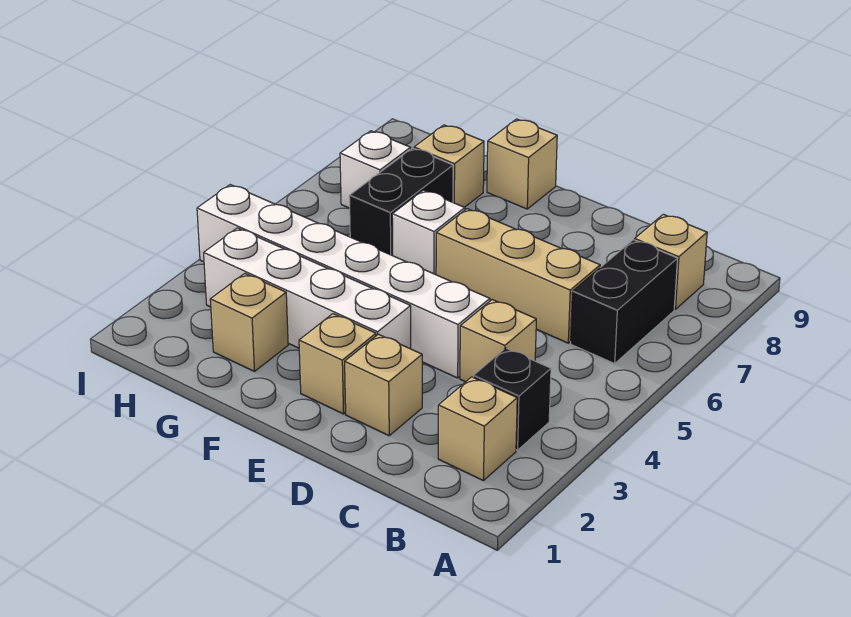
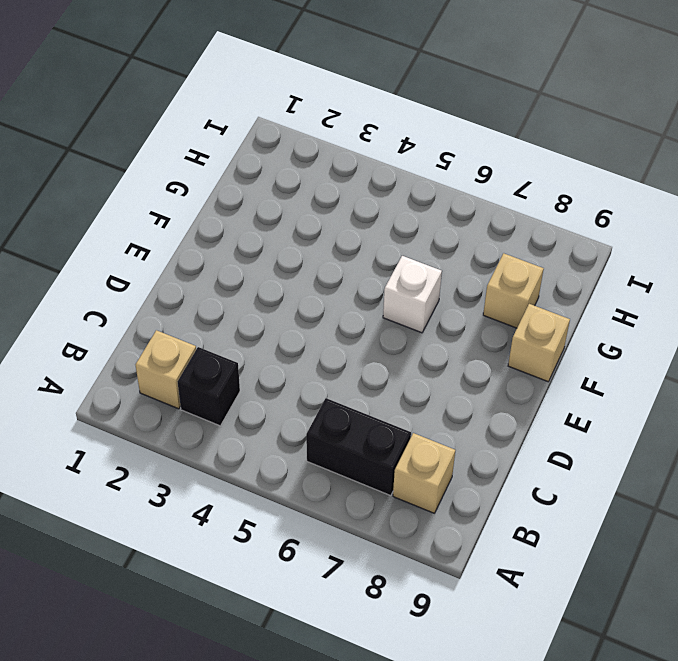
none -> tan 1x1 brick [460,300,536,382]
none -> tan 1x3 brick [436,209,600,343]
none -> tan 1x1 brick [345,334,422,436]

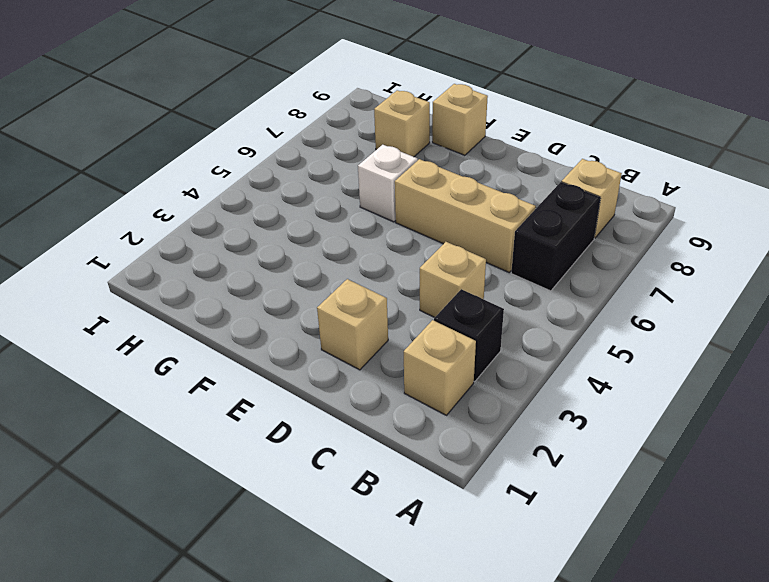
none -> white 1x6 brick [197,185,490,378]
none -> tan 1x1 brick [299,314,376,414]
none -> white 1x4 brick [204,228,411,349]

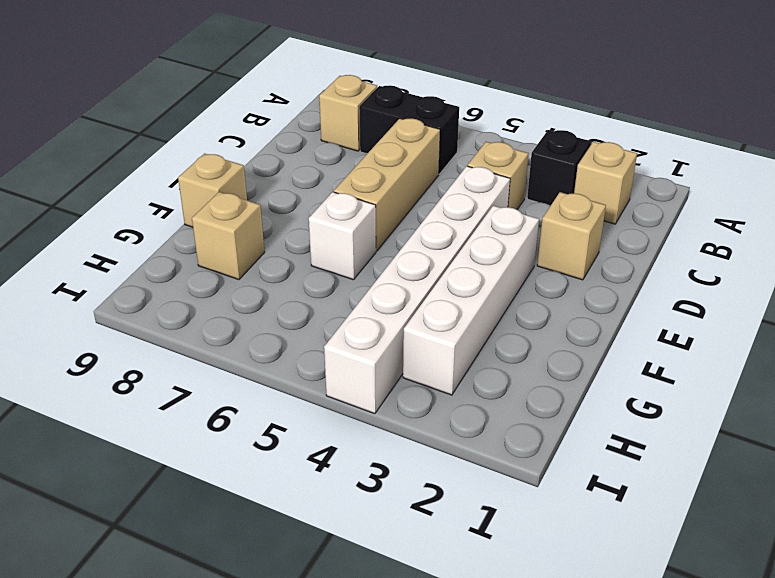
none -> tan 1x1 brick [299,314,376,414]
none -> tan 1x1 brick [210,273,288,372]
none -> black 1x2 brick [349,148,453,256]

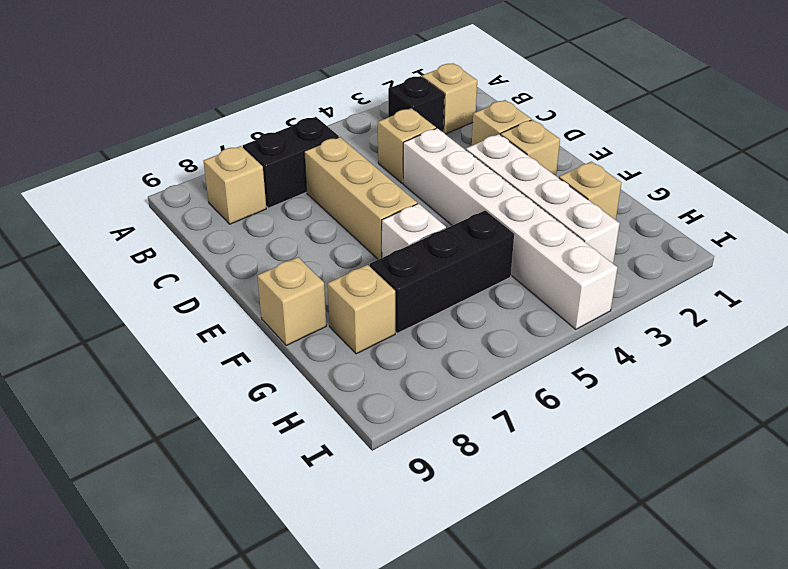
black 1x3 brick [370,211,514,333] -> black 1x2 brick [349,148,453,256]
none -> white 1x1 brick [340,131,411,208]

